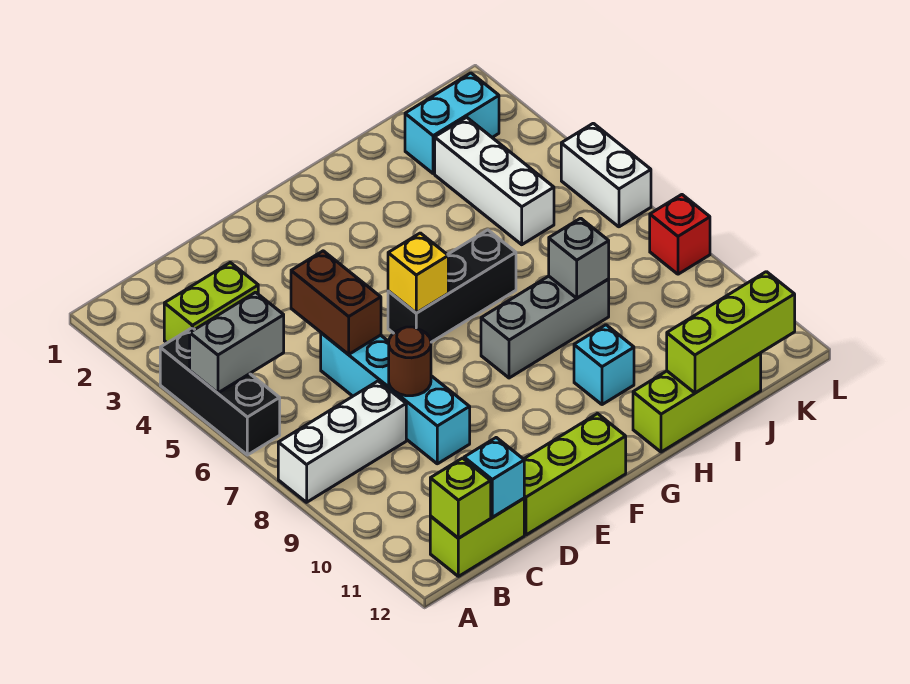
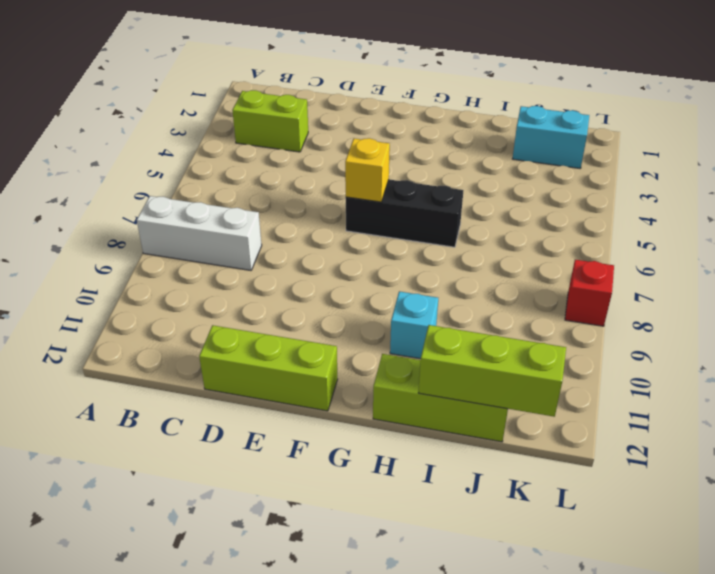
none -> black 1x3 brick [160,328,280,455]
none -> lime 1x2 brick [430,499,524,576]
none -> cyan 1x4 brick [321,333,470,464]

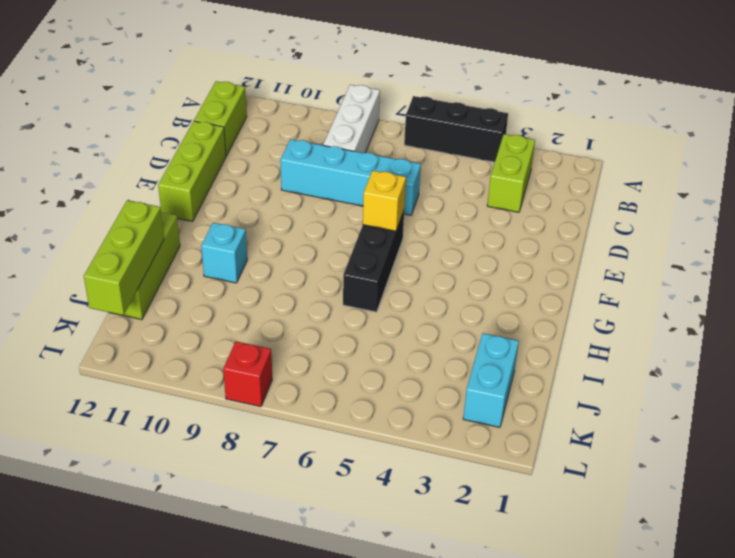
none -> grey 1x3 brick [481,276,609,378]
none -> white 1x3 brick [435,117,554,245]
none -> white 1x2 brick [561,123,651,227]

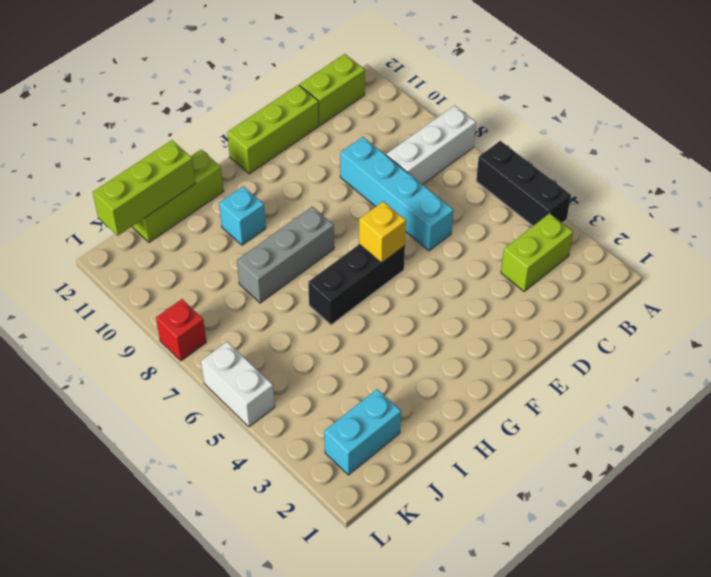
none -> white 1x3 brick [435,117,554,245]
none -> grey 1x2 brick [190,292,284,393]
none -> lime 1x1 brick [430,458,491,538]

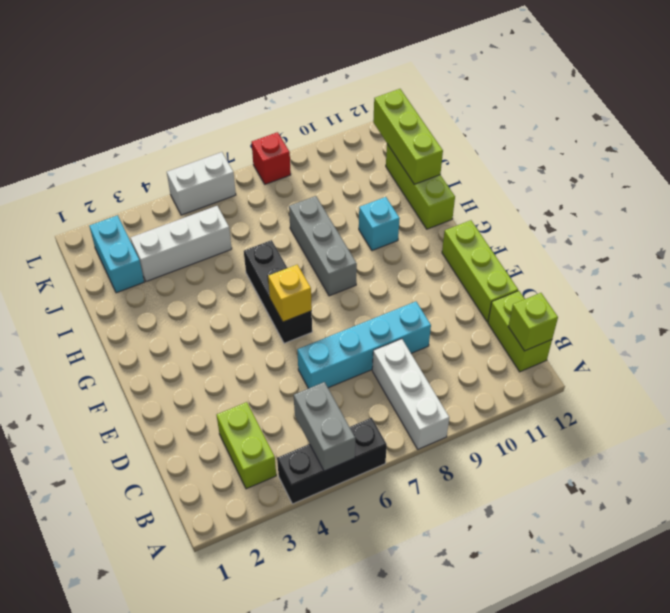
none -> cyan 1x1 brick [464,438,524,517]
none -> brown 1x2 brick [291,251,381,354]
none -> brown 1x1 round brick [389,327,431,396]

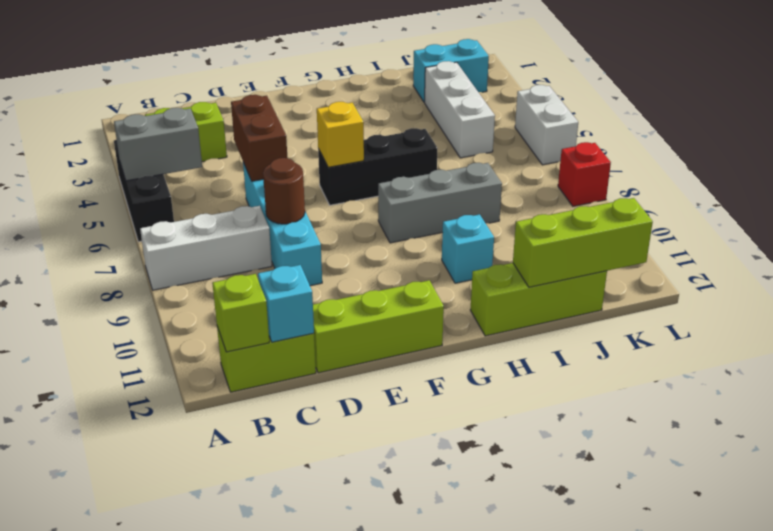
none -> grey 1x1 brick [549,218,609,298]

